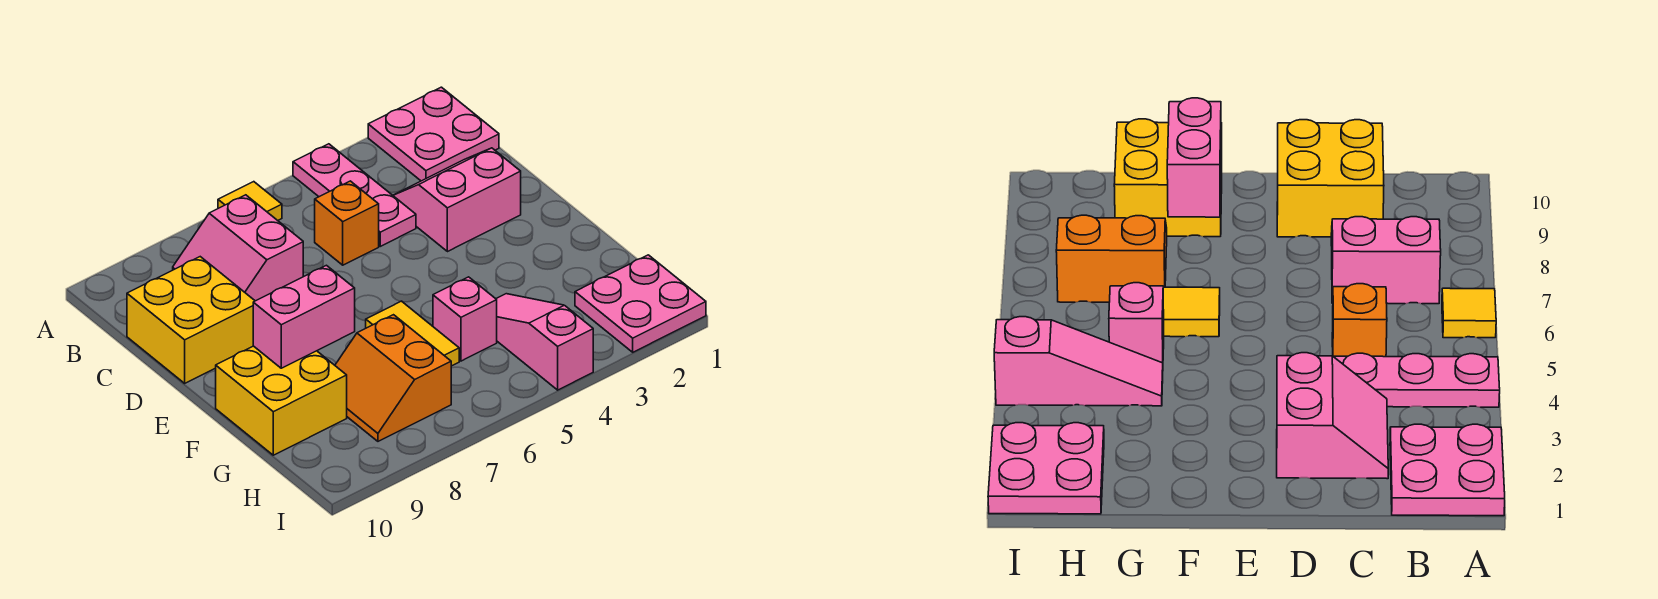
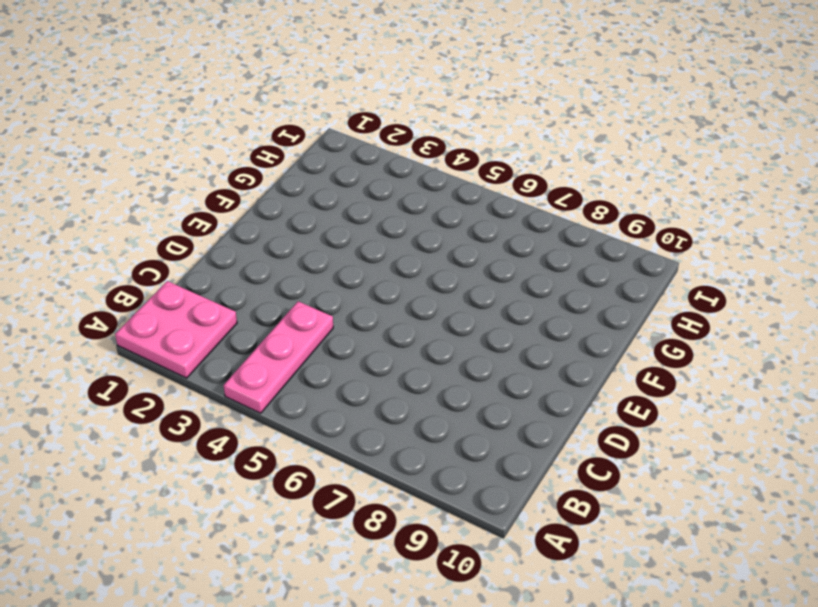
none -> yellow 1x1 tile [218,182,282,220]
none -> pink 2x2 slope [173,195,303,301]
none -> pink 2x2 slope [393,148,521,252]

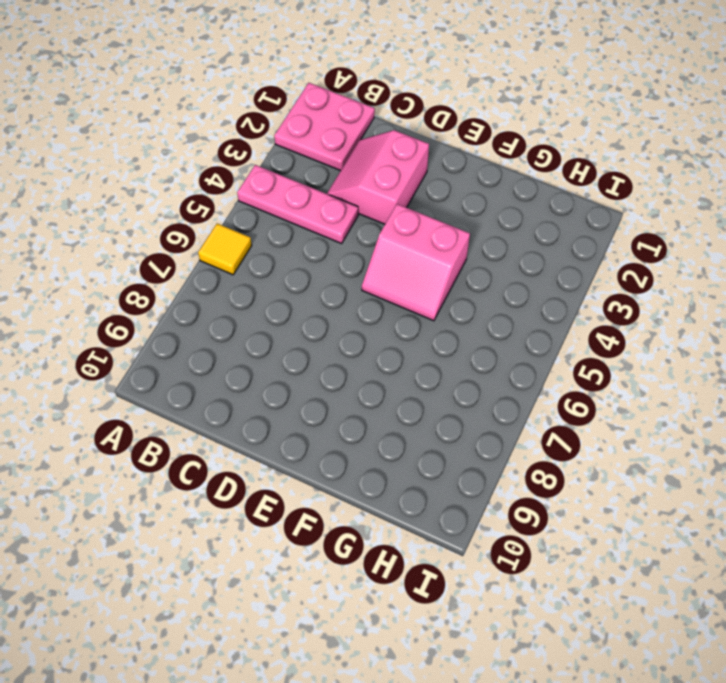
pink 2x2 slope [362,204,470,321] -> pink 2x2 slope moved to [173,195,303,301]
none -> orange 1x1 brick [315,181,379,265]
none -> yellow 2x2 brick [127,257,255,383]
none -> yellow 1x2 tile [366,301,459,366]

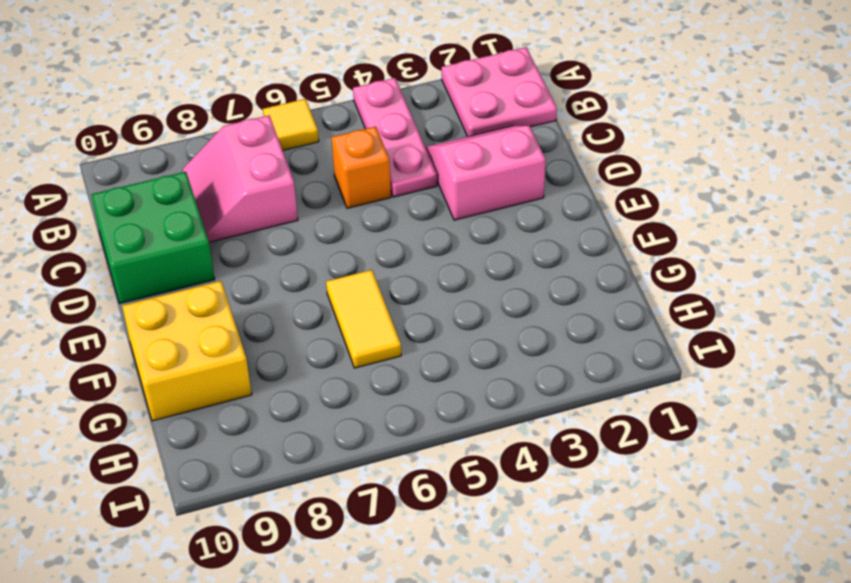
green 2x2 brick [91,172,215,303] -> yellow 2x2 brick [127,257,255,383]
none -> pink 1x3 slope [496,294,593,390]
none -> pink 1x1 brick [433,277,497,361]
none -> orange 2x2 slope [335,315,451,441]

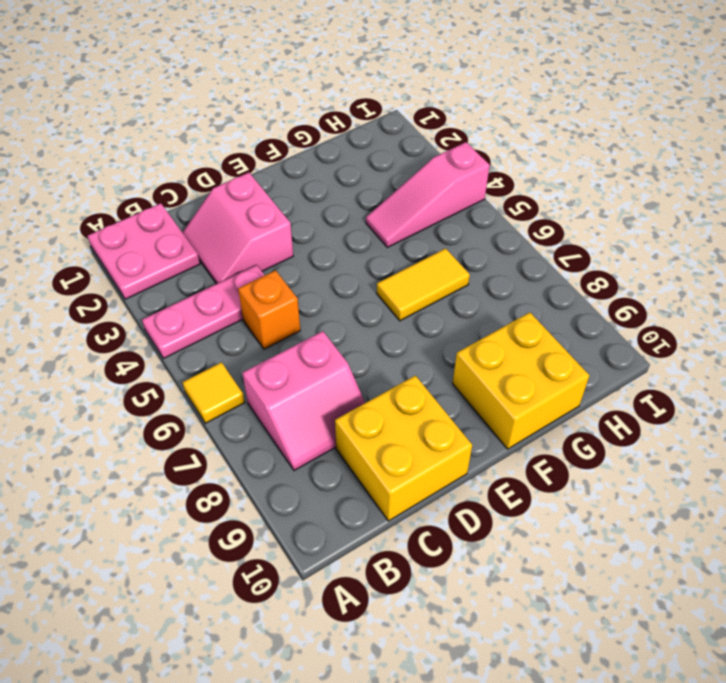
none -> pink 1x1 brick [433,277,497,361]
none -> orange 2x2 slope [335,315,451,441]
none -> pink 2x2 plate [575,255,706,352]

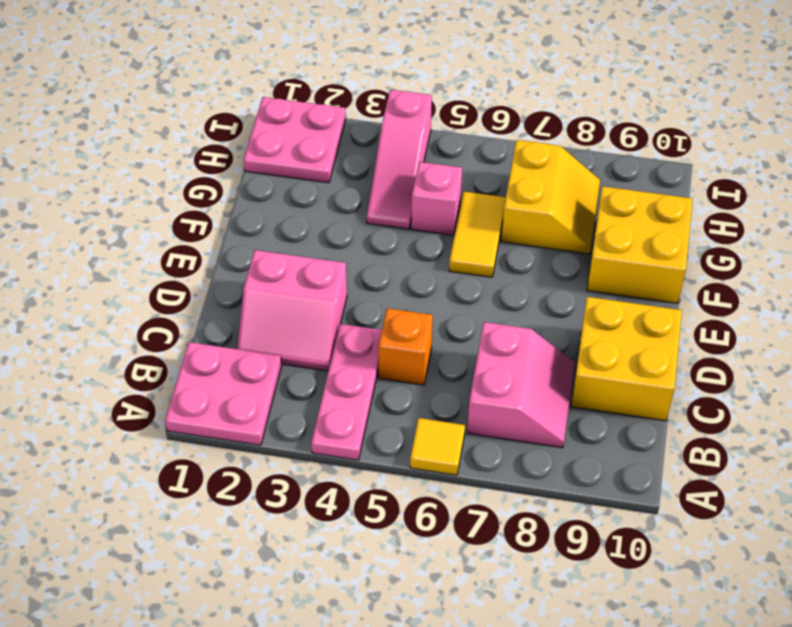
yellow 2x2 slope [501,140,600,254] -> orange 2x2 slope [335,315,451,441]
none -> pink 1x2 brick [253,265,355,368]

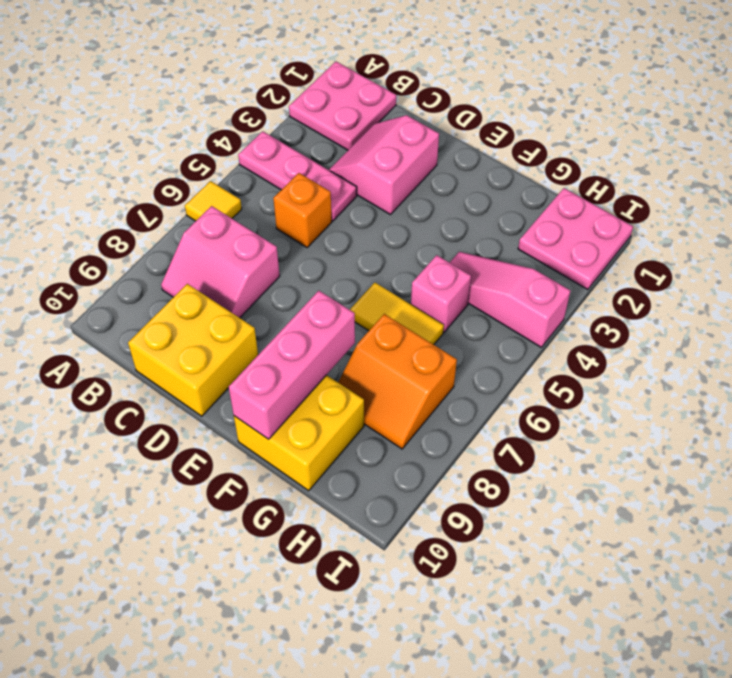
pink 1x3 brick [229,291,355,439] -> pink 1x2 brick [253,265,355,368]

